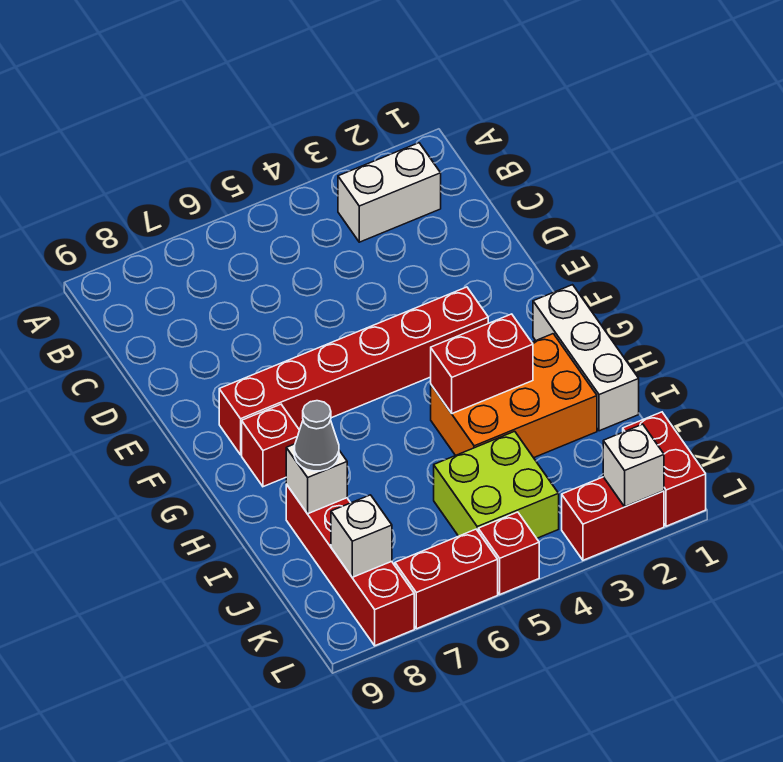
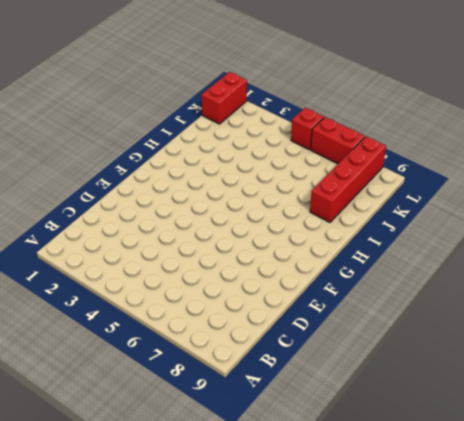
none -> white 1x2 brick [338,143,441,242]
none -> red 1x6 brick [219,287,488,455]
none -> white 1x3 brick [533,285,639,431]

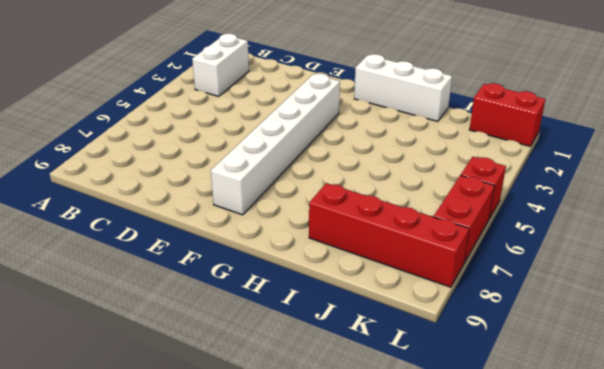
white 1x6 brick [211,74,340,215] -> red 1x6 brick [219,287,488,455]
none -> red 1x1 brick [242,404,299,487]
none -> orange 2x3 brick [431,334,597,458]
none -> lime 2x2 brick [434,431,559,538]

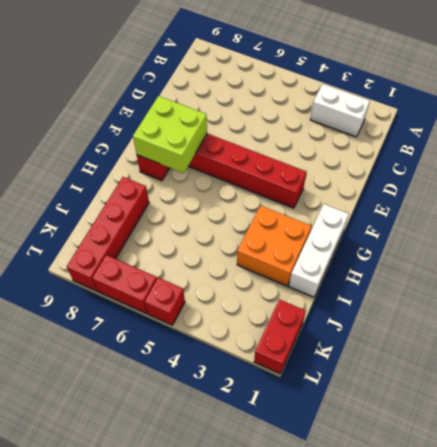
lime 2x2 brick [133,96,207,173] -> lime 2x2 brick moved to [434,431,559,538]
orange 2x2 brick [237,206,312,286] -> orange 2x3 brick [431,334,597,458]
none -> red 1x2 brick [562,477,664,560]
none -> red 1x2 brick [431,314,533,414]
none -> white 1x1 brick [286,444,347,514]

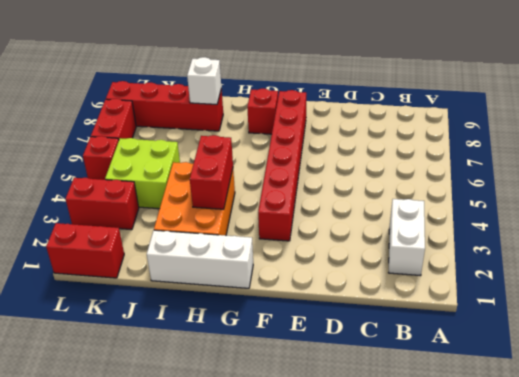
red 1x2 brick [66,178,139,230] -> red 1x2 brick turned to [562,477,664,560]
none -> white 1x1 brick [331,495,392,577]
none -> white 1x1 brick [603,424,664,507]
none -> grey 1x1 cone [294,401,339,471]

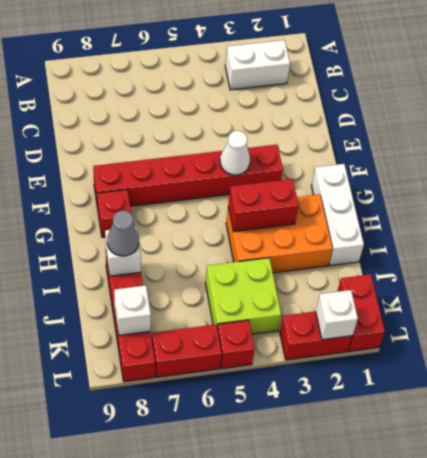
white 1x1 cone [220,131,250,175] -> none

